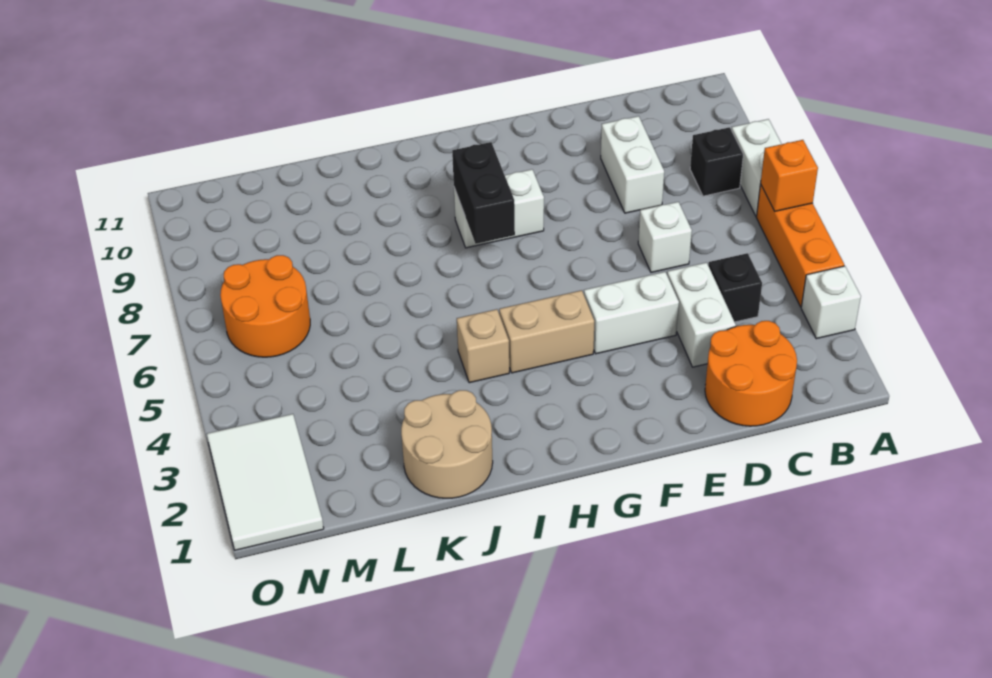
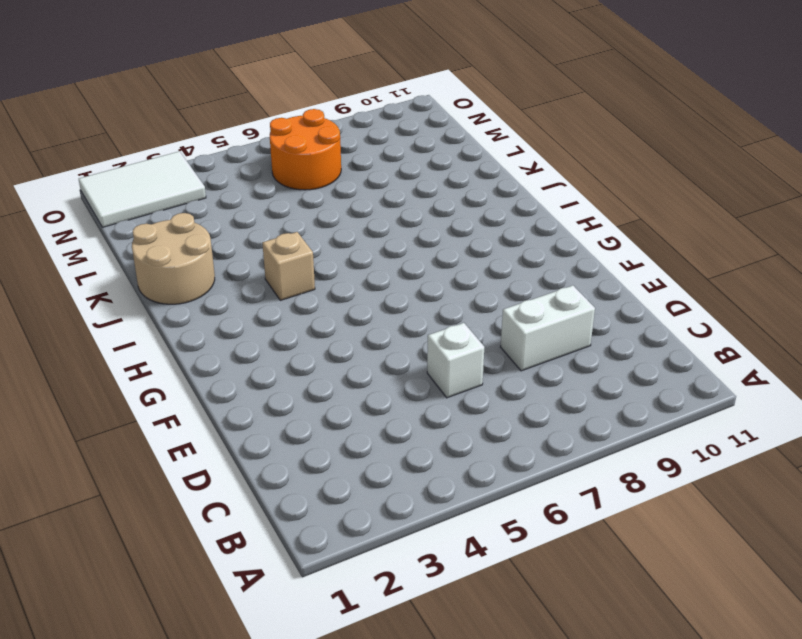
none -> white 1x1 brick [801,266,861,339]
none -> orange 1x3 brick [756,184,844,307]
none -> white 1x2 brick [732,119,781,216]

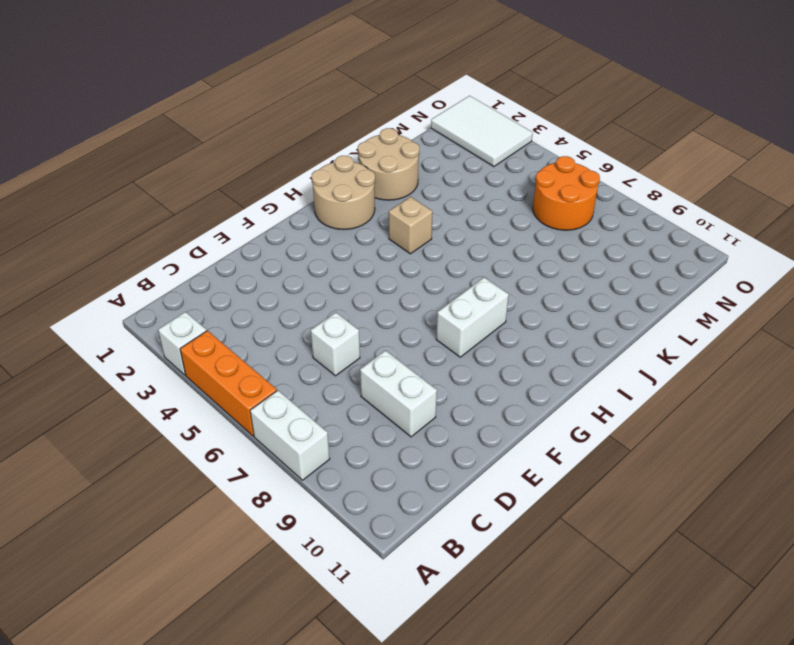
tan 2x2 round brick [311,156,375,230] -> none
none -> black 1x1 brick [690,127,743,196]
none -> orange 2x2 round brick [705,321,797,426]
none -> black 1x1 brick [708,253,762,322]

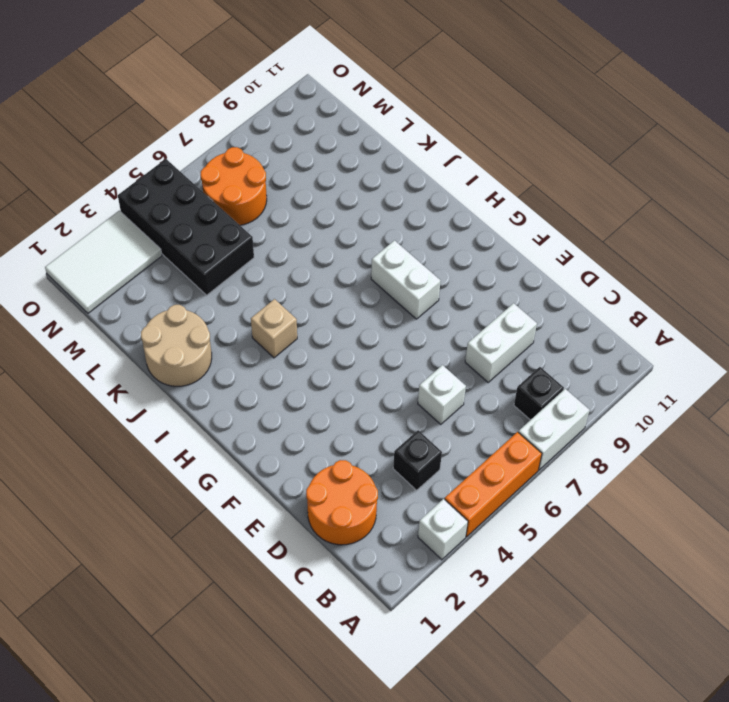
black 2x4 brick [118,159,254,295] -> none
none -> white 1x2 brick [667,262,736,367]
none -> white 1x2 brick [584,272,679,354]
none -> tan 1x2 brick [499,290,594,373]

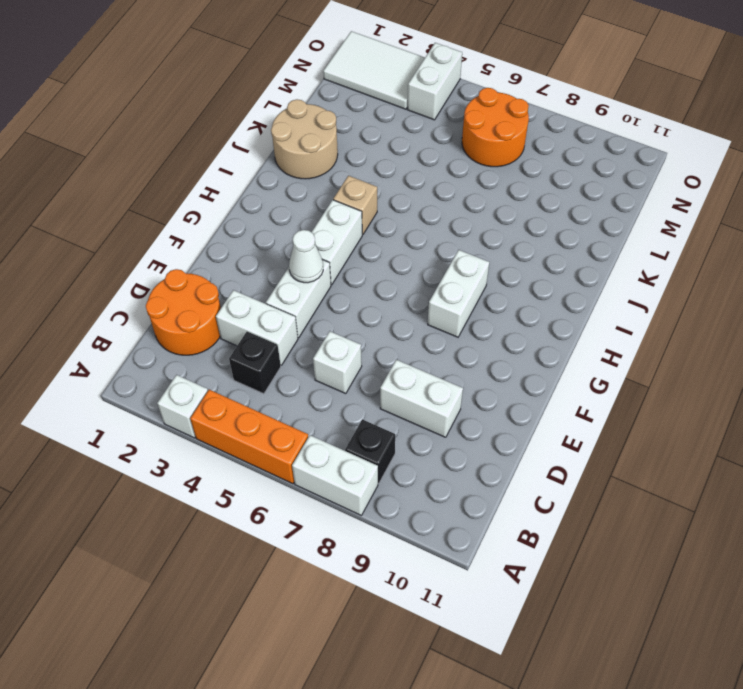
white 1x1 cone [289,230,323,283] -> none
white 1x2 brick [311,200,362,285] -> tan 1x2 brick [499,290,594,373]
white 1x2 brick [407,43,462,120] -> none
none -> orange 1x1 brick [761,140,818,211]
none -> black 1x2 brick [452,142,515,244]

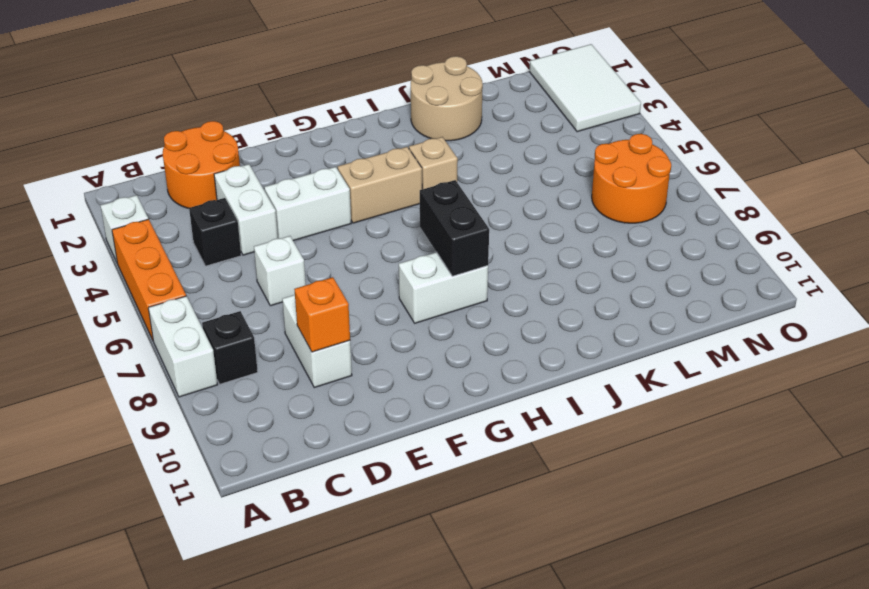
orange 1x1 brick [294,277,350,352] -> orange 1x1 brick moved to [761,140,818,211]

